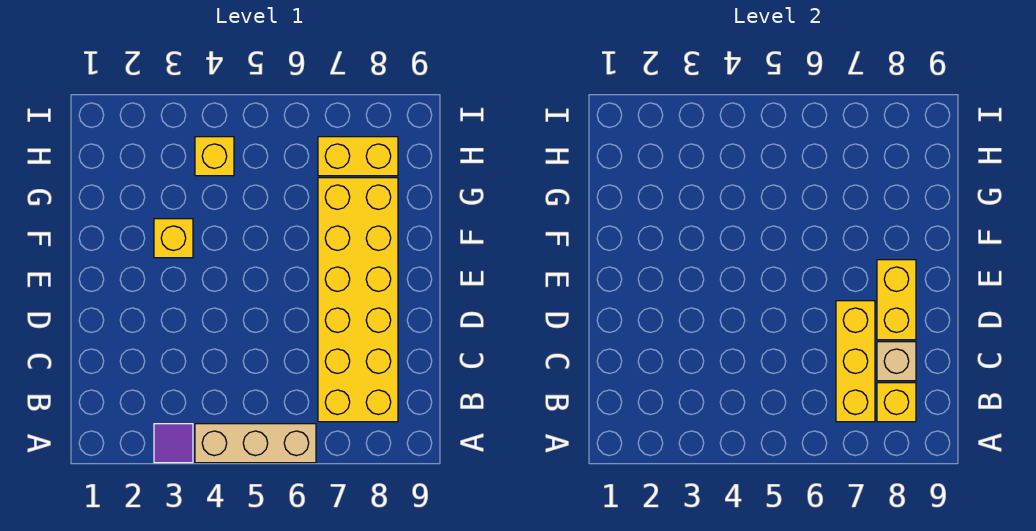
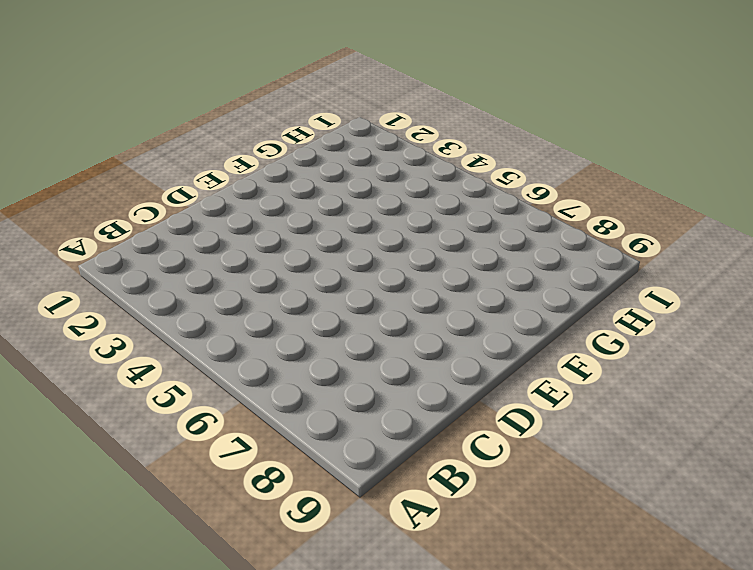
none -> purple 1x1 tile [154,424,193,463]
none -> tan 1x3 brick [195,424,316,463]

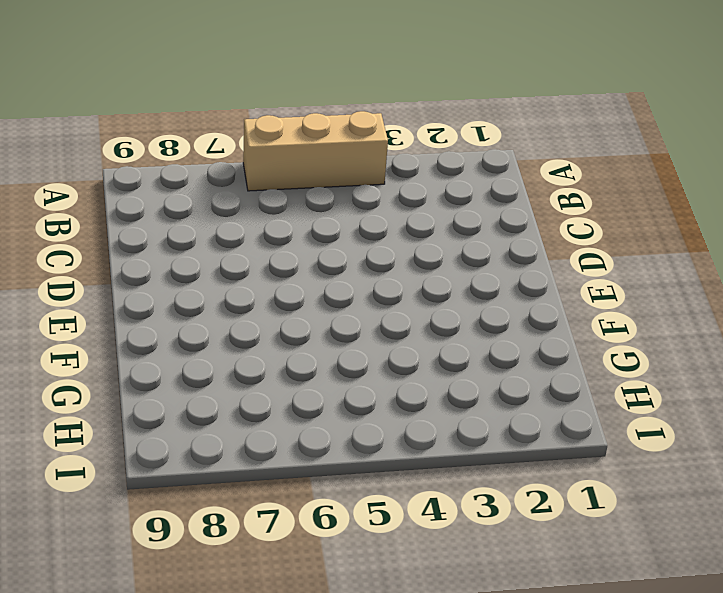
none -> purple 1x1 tile [154,424,193,463]
none -> yellow 2x6 brick [318,178,398,422]

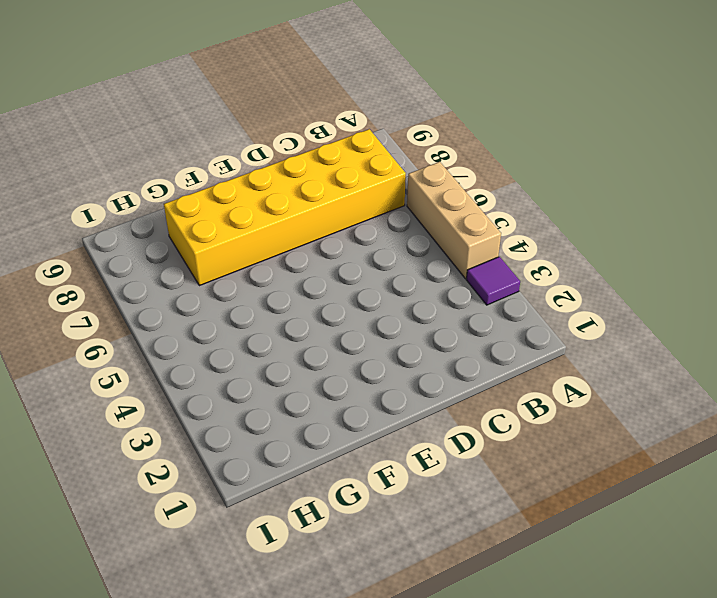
none -> yellow 1x1 brick [154,219,193,258]
none -> yellow 1x1 brick [195,137,234,176]

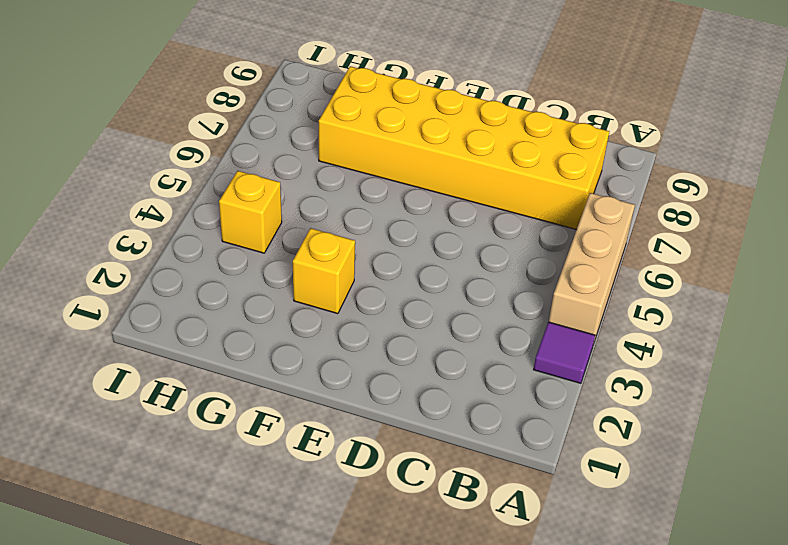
none -> yellow 1x2 brick [318,137,398,176]
none -> yellow 1x3 brick [836,301,875,422]

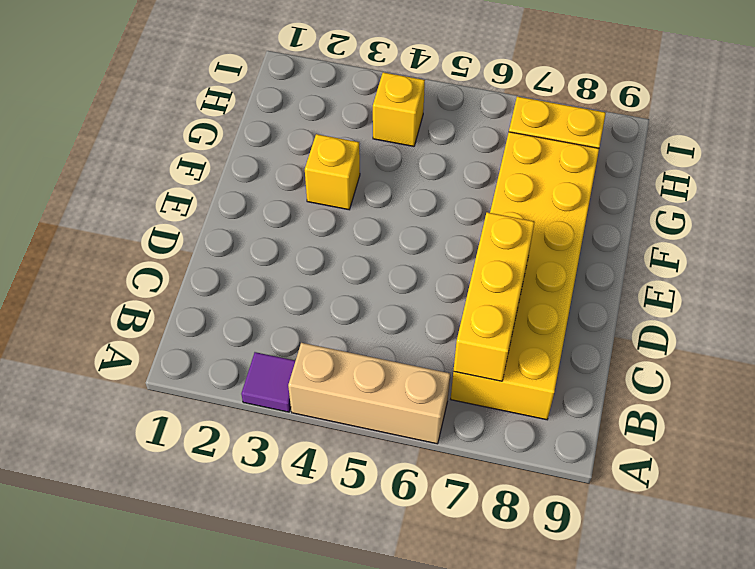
none -> yellow 1x1 brick [877,383,916,422]
none -> tan 1x1 brick [877,342,916,381]

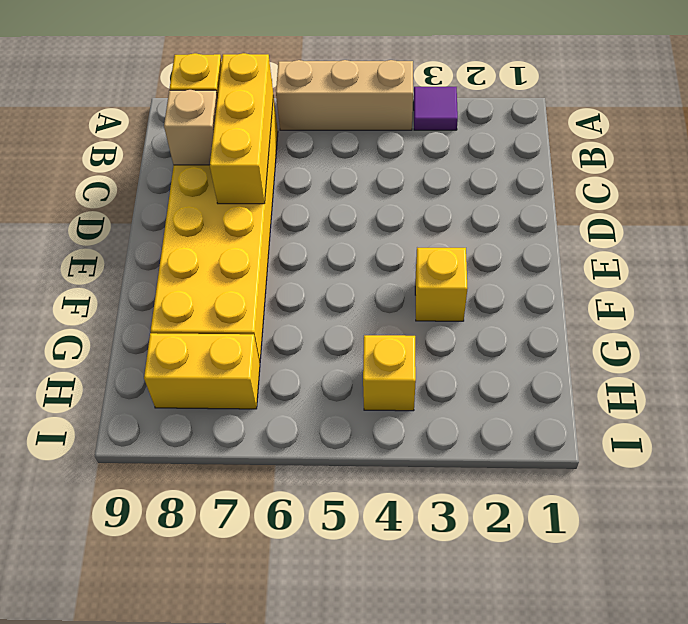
none -> yellow 1x2 brick [877,260,916,340]

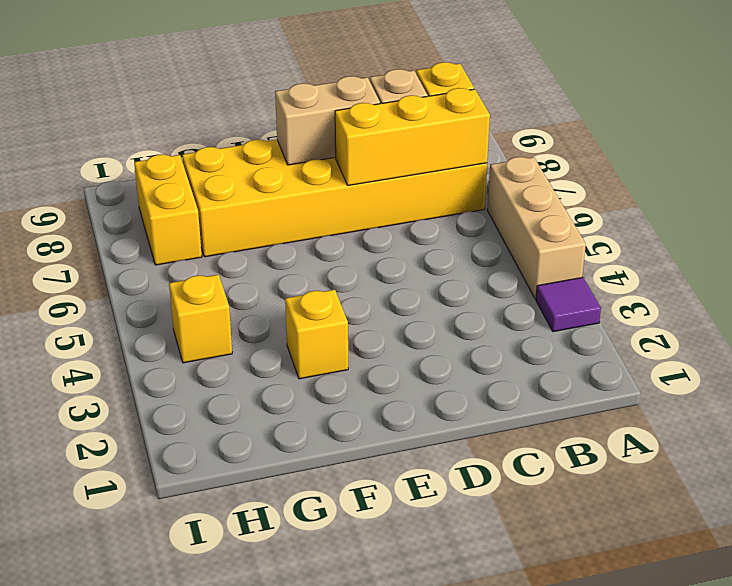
tan 1x2 brick [275,76,380,165] -> yellow 1x2 brick [877,260,916,340]

